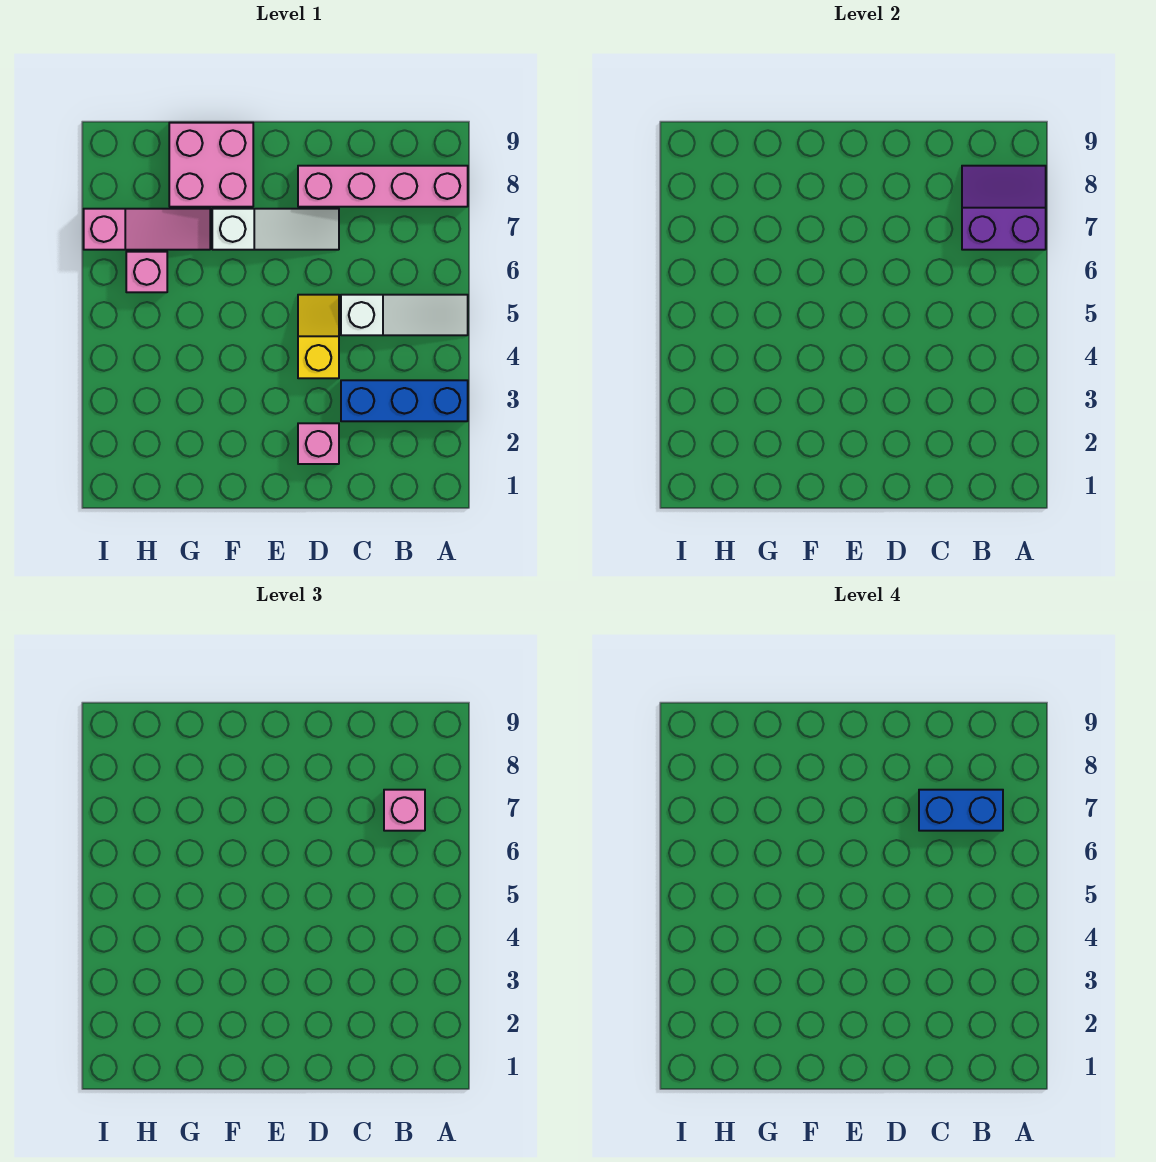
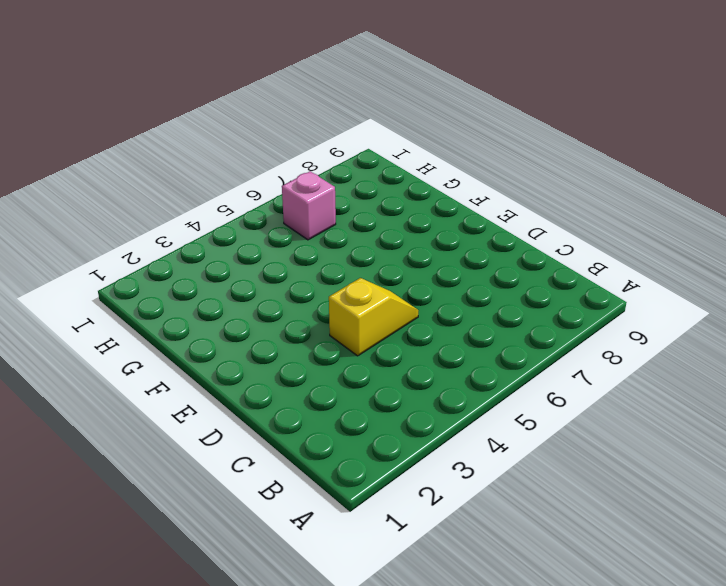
none -> blue 1x3 brick [341,380,468,421]
none -> white 1x3 slope [341,295,468,335]
none -> pink 1x4 brick [298,166,468,207]

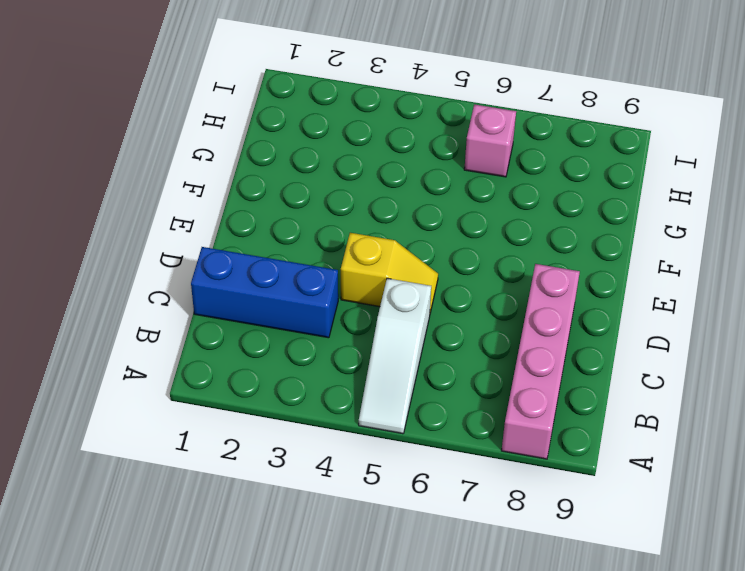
blue 1x3 brick [191,247,338,338] -> blue 1x3 brick turned to [341,380,468,421]
none -> pink 1x1 brick [298,423,339,464]
none -> white 1x3 slope [212,209,339,250]
none -> pink 2x2 brick [169,123,253,207]

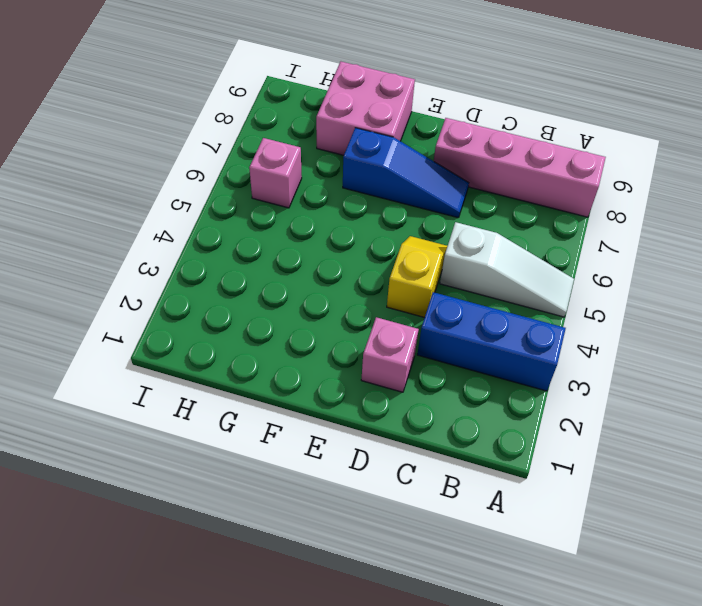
blue 1x3 slope [343,128,469,218] -> white 1x3 slope [212,209,339,250]
none -> pink 1x3 slope [84,209,210,250]
none -> purple 2x2 slope [962,166,1046,250]
none -> pink 1x1 brick [384,790,425,831]

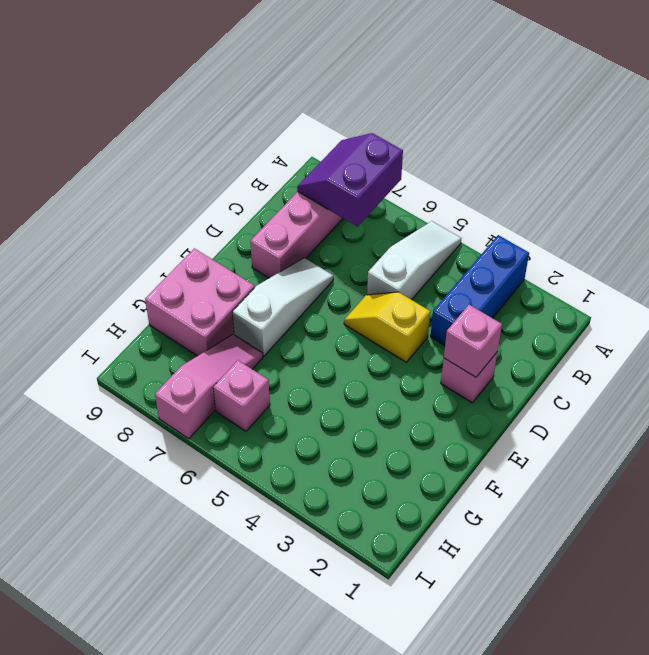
pink 1x1 brick [444,305,502,377] -> pink 1x1 brick moved to [384,790,425,831]
none -> blue 1x2 brick [919,790,1003,831]

